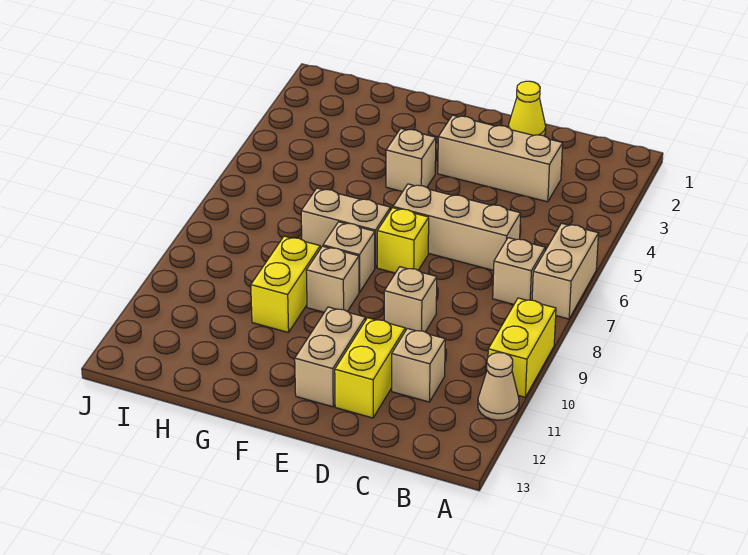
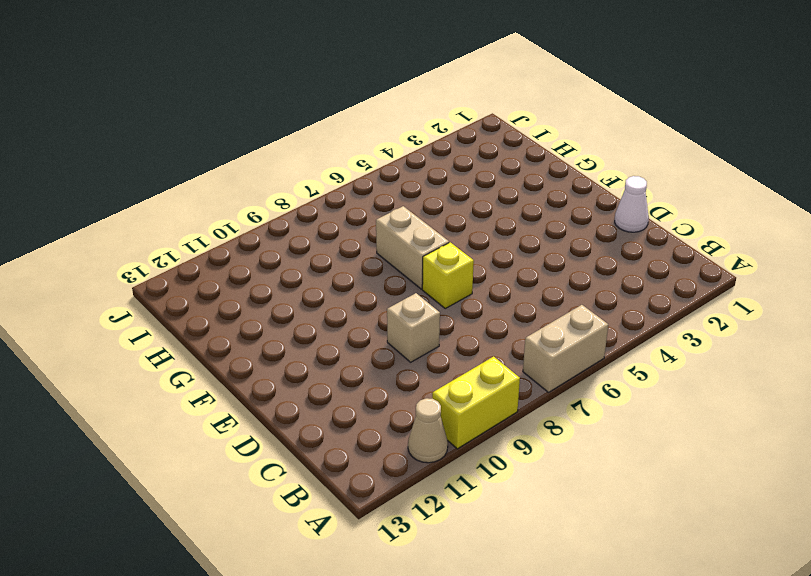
white 1x1 cone [615,176,649,232] -> yellow 1x1 cone [508,81,546,136]
none -> tan 1x1 brick [493,238,545,304]
none -> tan 1x3 brick [438,115,563,202]
none -> tan 1x3 brick [393,184,521,270]

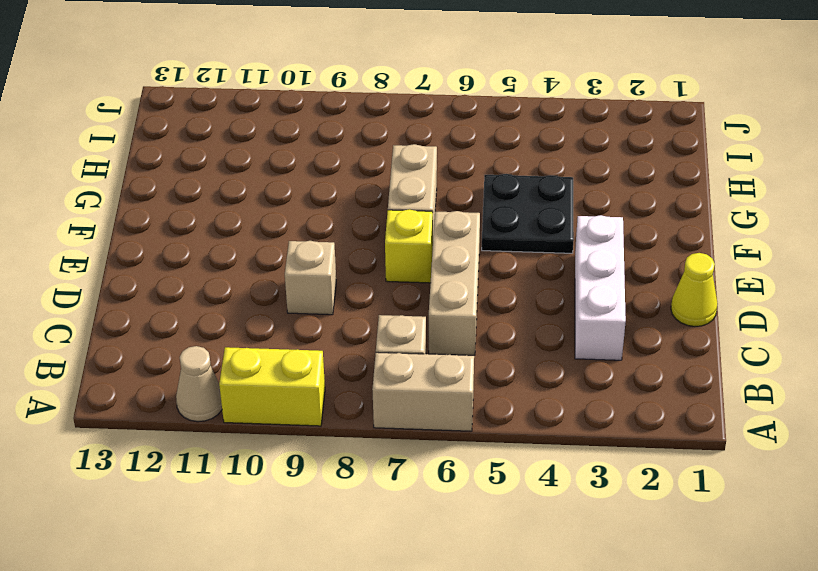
white 1x3 brick [575,215,626,360] -> tan 1x3 brick [438,115,563,202]
black 2x2 plate [482,174,574,253] -> tan 1x1 brick [386,129,436,192]
none -> tan 1x1 brick [392,328,445,402]
none -> yellow 1x2 brick [335,318,405,418]
none -> tan 1x2 brick [295,307,365,407]

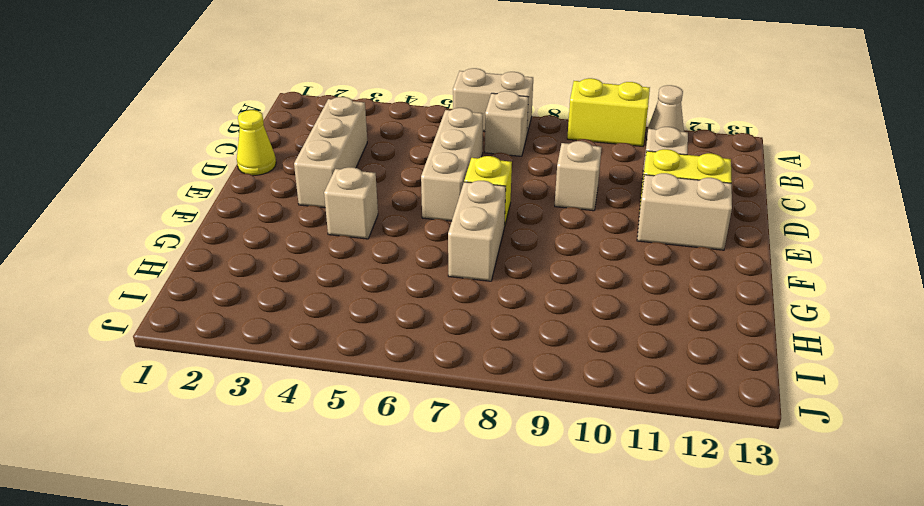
none -> tan 1x1 brick [323,222,375,292]
none -> tan 1x1 brick [306,246,359,312]
none -> yellow 1x2 brick [251,236,320,333]

